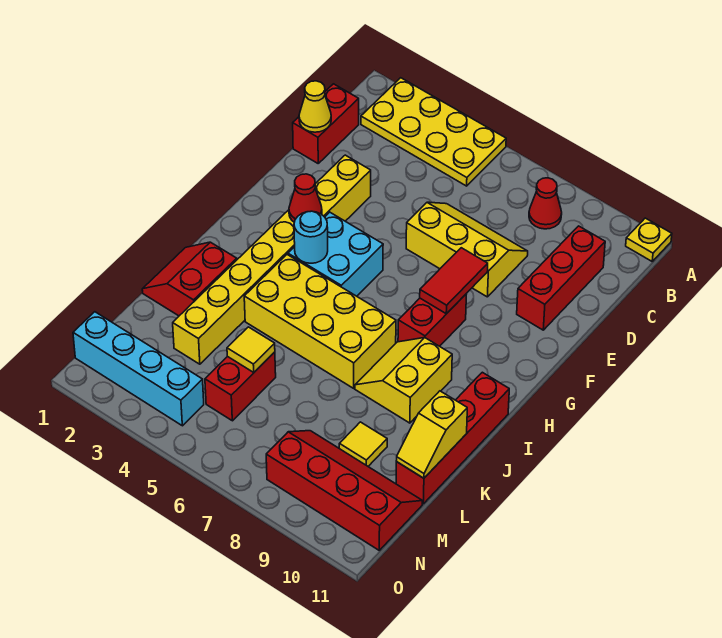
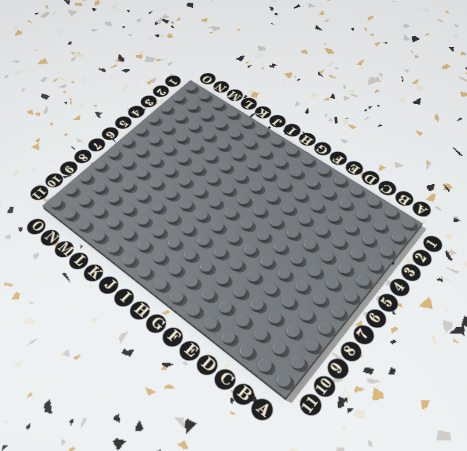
none -> yellow 2x4 plate [361,78,506,186]
none -> yellow 1x1 plate [626,218,672,261]
none -> red 1x1 cone [529,178,562,229]

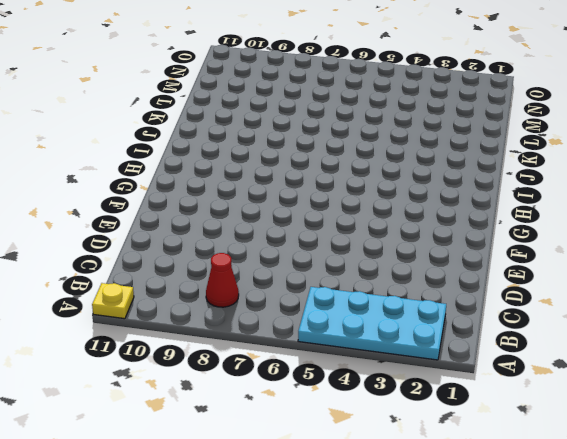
cyan 2x4 plate [298,287,446,360] -> yellow 2x4 plate [361,78,506,186]
none -> red 1x2 brick [293,84,359,163]
none -> red 1x3 brick [517,226,605,330]
none -> yellow 2x3 slope [406,202,528,297]

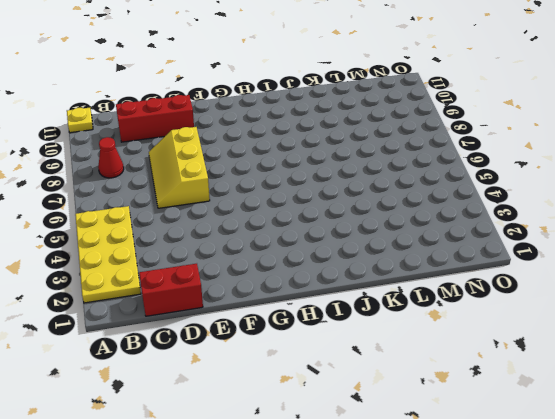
none -> yellow 1x8 brick [173,155,371,364]
none -> cyan 2x2 brick [288,212,383,296]
none -> red 1x2 brick [398,294,466,346]

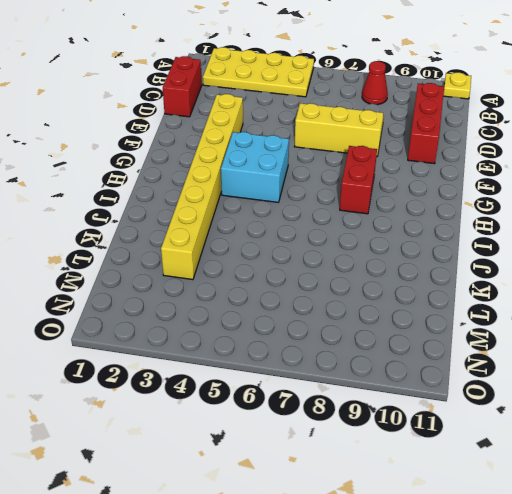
none -> yellow 2x4 brick [244,255,396,388]
none -> yellow 2x2 slope [355,338,452,423]
none -> red 1x4 brick [396,372,509,504]

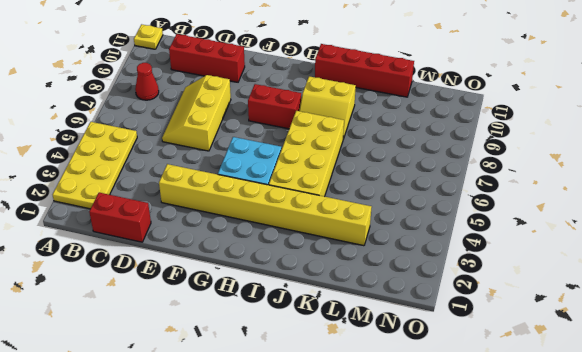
none -> red 2x2 slope [142,242,237,316]
none -> red 1x2 brick [205,352,276,421]
none -> yellow 1x1 tile [339,422,387,466]

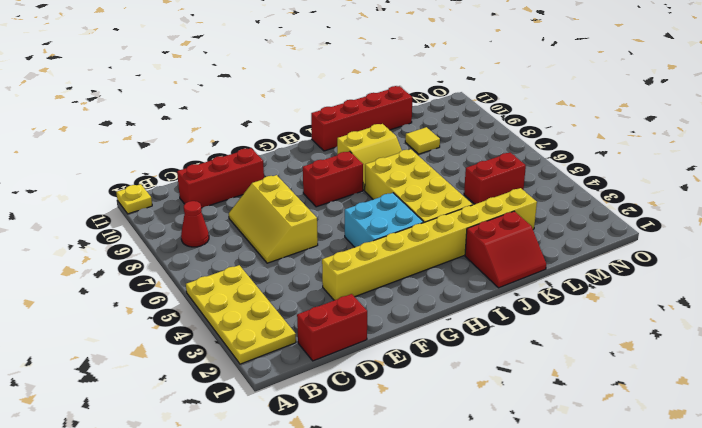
none -> red 2x4 slope [266,431,422,550]
none -> cyan 1x4 brick [73,312,204,426]
none -> yellow 1x1 cone [299,81,331,132]

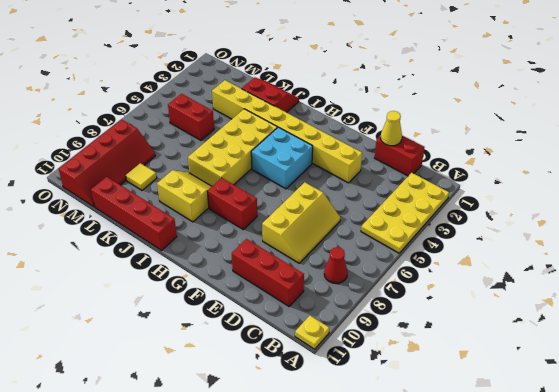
none -> cyan 1x4 brick [73,312,204,426]
none -> red 1x2 tile [420,248,488,314]
none -> red 1x1 cone [289,174,322,222]

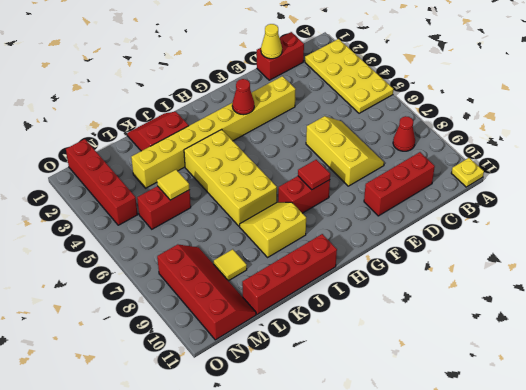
red 1x1 tile [298,160,330,190] -> red 1x2 tile [420,248,488,314]
red 1x4 brick [66,139,138,225] -> cyan 1x4 brick [73,312,204,426]
none -> cyan 2x2 brick [288,212,383,296]
none -> cyan 1x1 round brick [294,211,328,263]
none -> yellow 1x2 slope [396,391,467,478]

